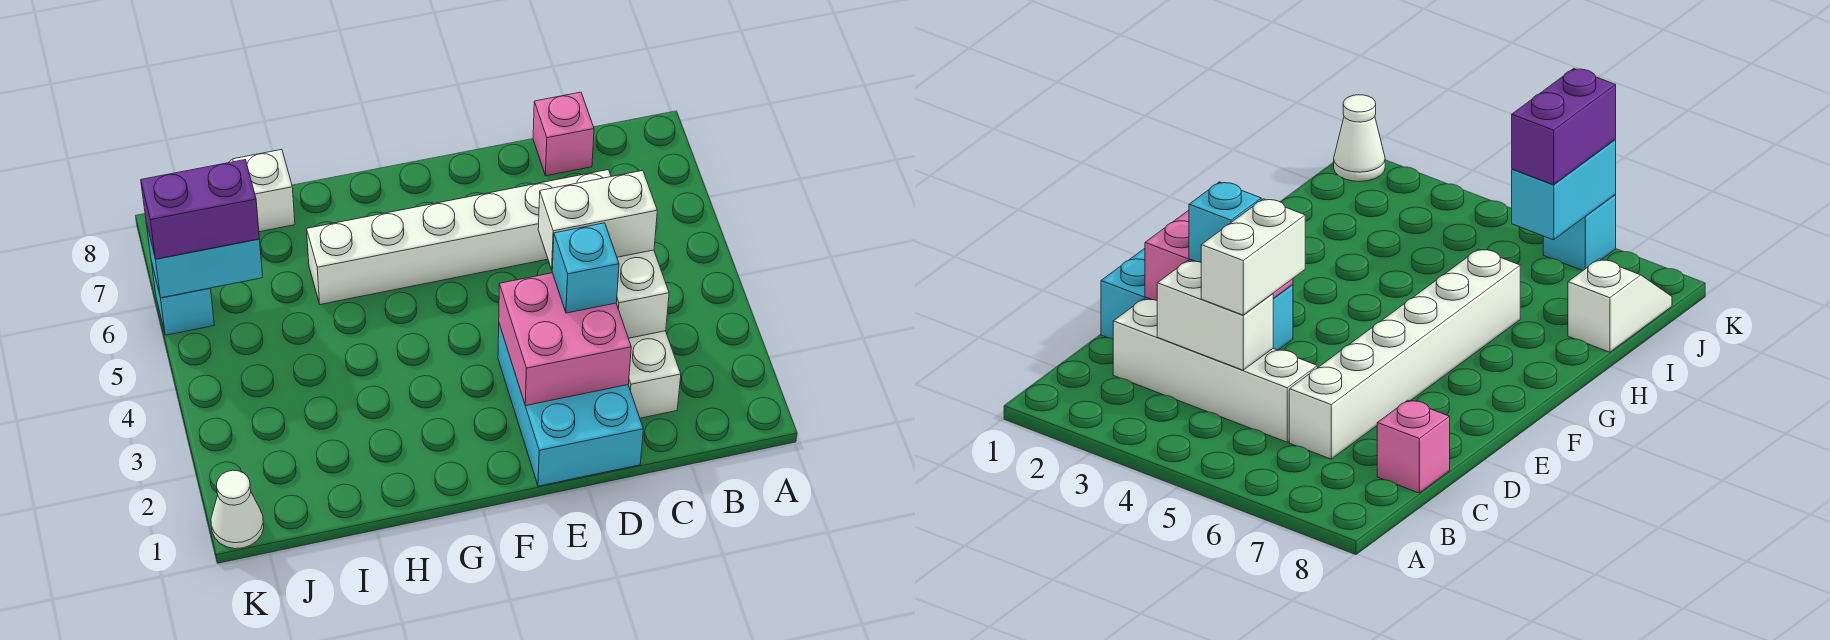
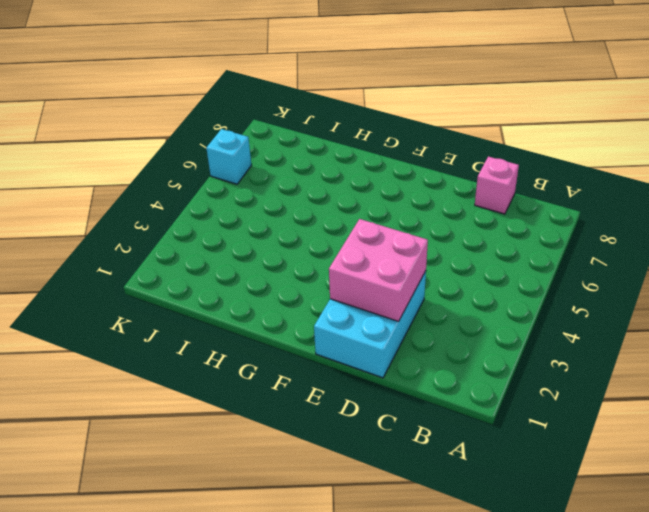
none -> white 1x4 brick [628,331,681,418]
none -> white 1x6 brick [307,170,611,305]
none -> white 1x2 slope [229,150,295,232]

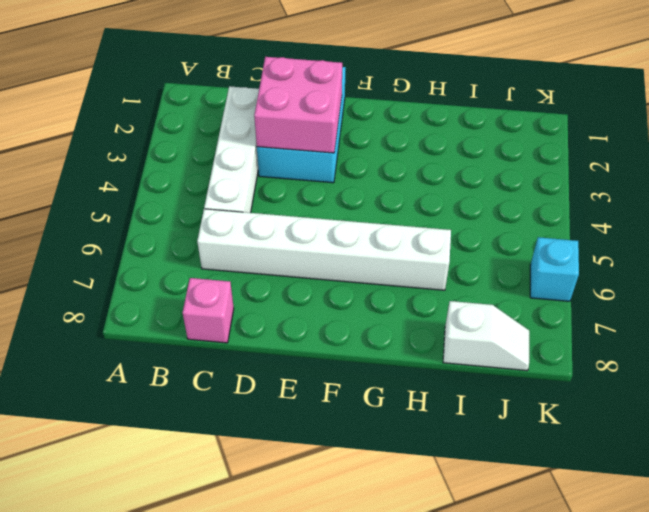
none -> white 1x1 cone [211,470,264,549]
none -> white 1x2 brick [616,250,669,338]
none -> cyan 1x2 brick [146,222,263,298]

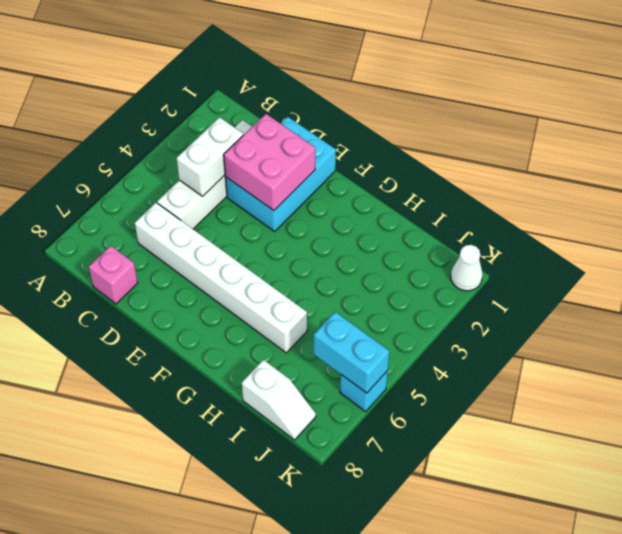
none -> white 1x2 brick [538,171,657,270]
none -> cyan 1x1 brick [552,223,619,313]
none -> purple 1x2 brick [141,160,259,259]

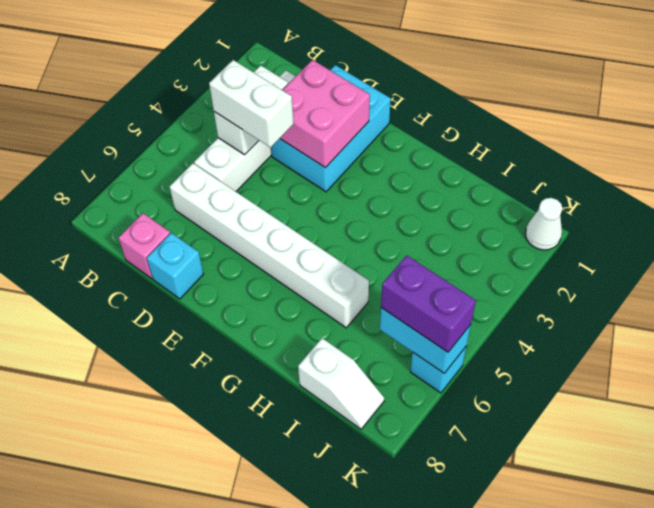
cyan 1x1 brick [147,233,203,299] -> cyan 1x1 brick moved to [552,223,619,313]

